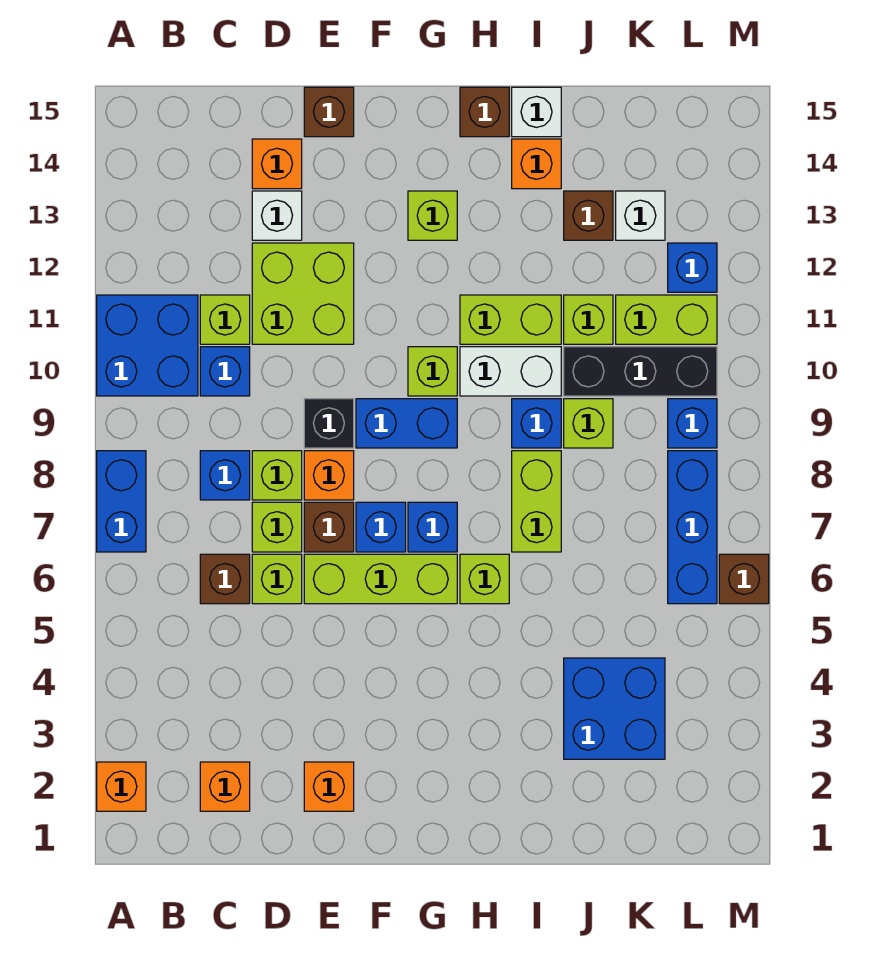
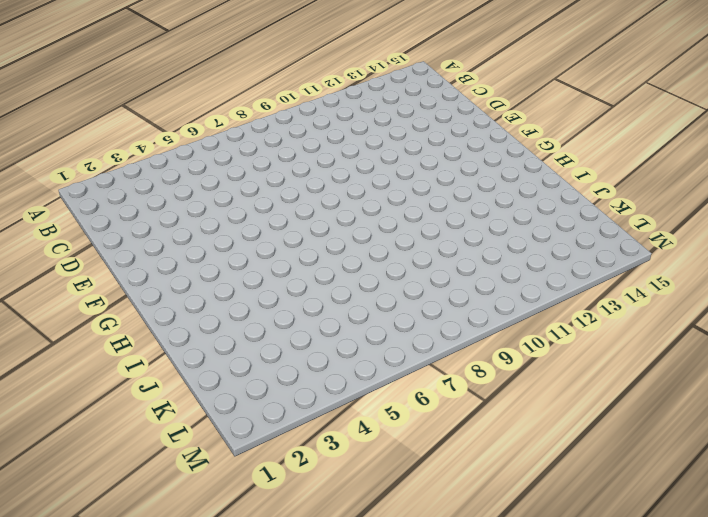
none -> orange 1x1 brick [97,762,146,811]
none -> blue 1x2 brick [97,451,146,552]
none -> blue 2x2 brick [97,295,198,396]
none -> orange 1x1 brick [200,762,250,811]

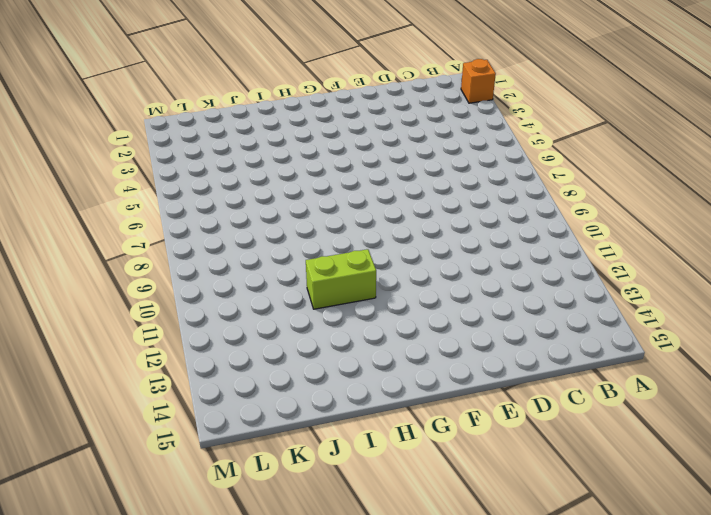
none -> blue 1x2 brick [97,451,146,552]
none -> blue 2x2 brick [97,295,198,396]
none -> orange 1x1 brick [200,762,250,811]
none -> brown 1x1 brick [200,554,250,604]

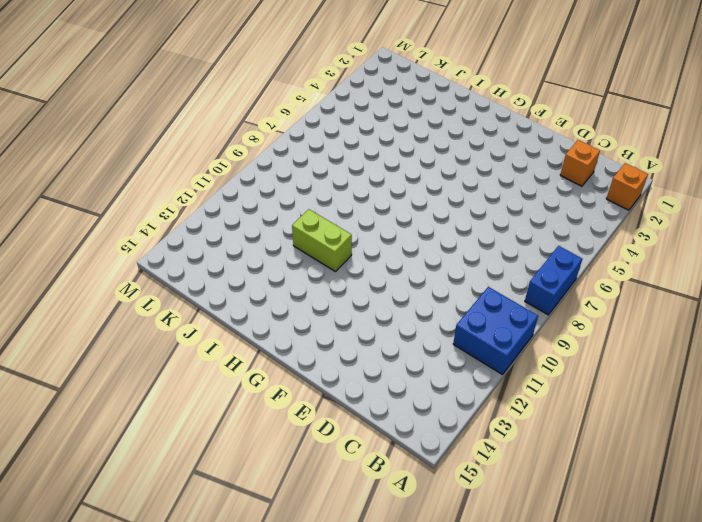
none -> brown 1x1 brick [200,554,250,604]
none -> blue 1x1 brick [200,451,250,500]
none -> blue 1x1 brick [200,347,250,396]
none -> lime 1x1 brick [200,295,250,344]

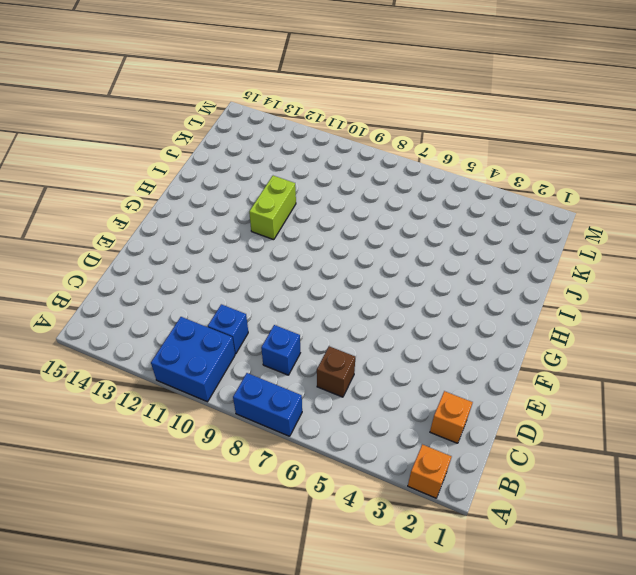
none -> lime 1x1 brick [200,295,250,344]
none -> lime 1x1 brick [252,554,302,604]
none -> lime 1x1 brick [252,502,302,552]
none -> lime 1x1 brick [252,451,302,500]

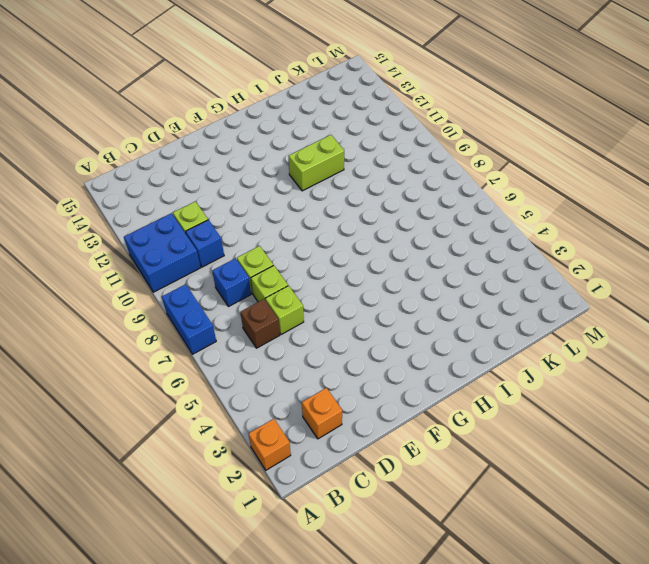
none -> lime 2x2 brick [252,243,354,344]
none -> white 1x1 brick [252,191,302,240]
none -> orange 1x1 brick [252,139,302,189]
none -> orange 1x1 brick [304,762,354,811]

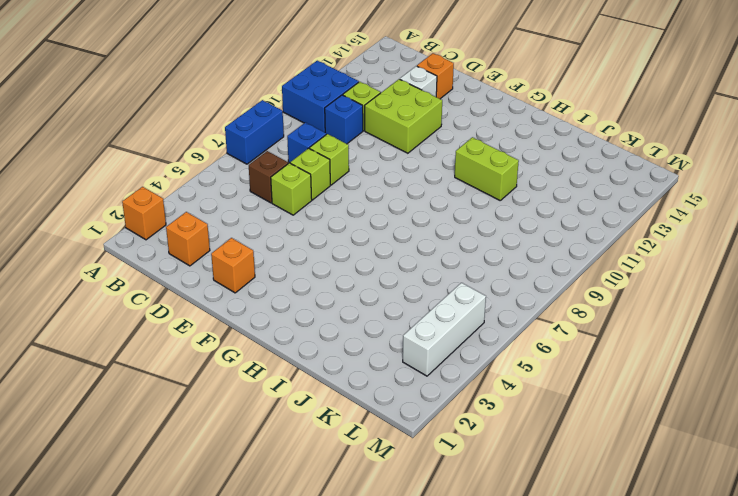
white 1x3 brick [403,283,486,376] -> none
none -> lime 1x3 brick [304,554,457,604]
none -> brown 1x1 brick [304,502,354,552]
none -> orange 1x1 brick [304,451,354,500]
none -> black 1x1 brick [304,399,354,448]

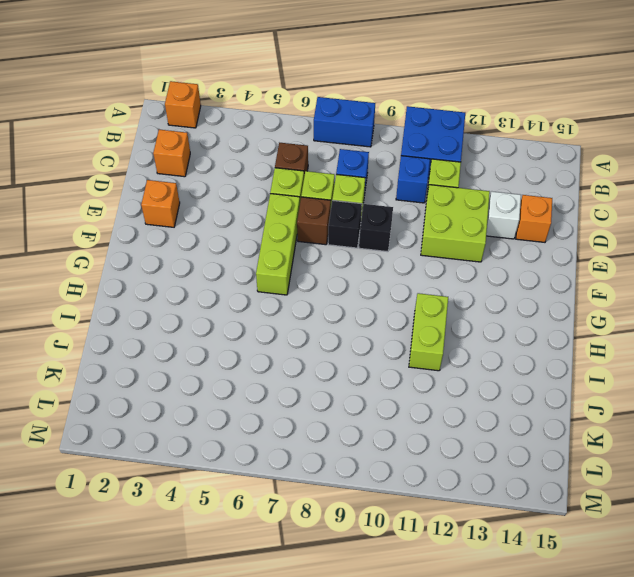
black 1x1 brick [328,200,362,248] -> orange 1x1 brick [304,451,354,500]
none -> brown 1x1 brick [304,87,354,137]
none -> blue 1x1 brick [356,502,406,552]
none -> blue 1x2 brick [356,399,457,448]
none -> blue 1x1 brick [408,502,457,552]

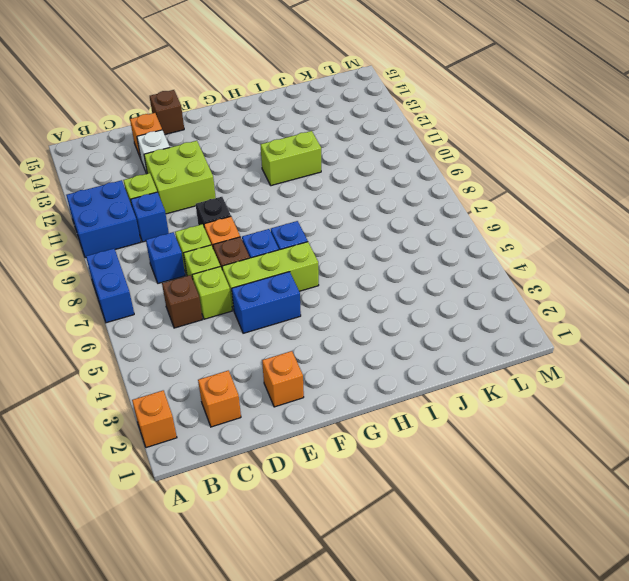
blue 1x2 brick [232,272,301,333] -> blue 1x2 brick moved to [356,399,457,448]
none -> lime 1x1 brick [408,347,457,396]
none -> lime 1x1 brick [408,191,457,240]
none -> lime 1x1 brick [460,554,509,604]
none -> white 1x2 brick [460,347,561,396]

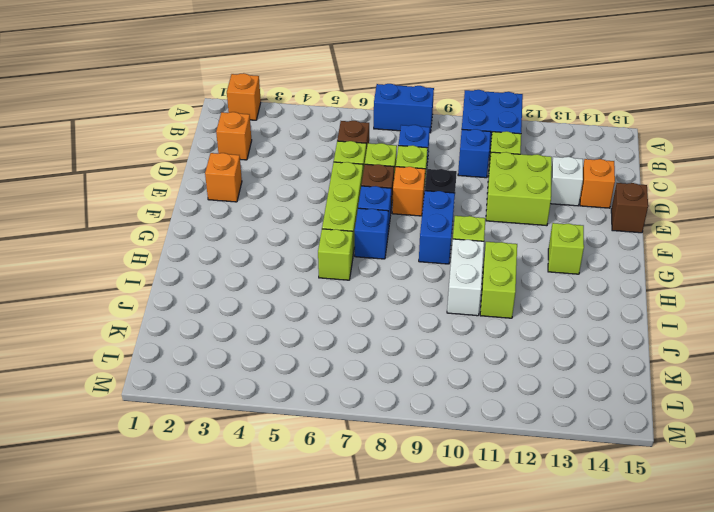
none -> brown 1x1 brick [460,87,509,137]
none -> lime 1x2 brick [512,451,561,552]
none -> blue 1x1 brick [512,399,561,448]
none -> orange 1x1 brick [512,139,561,189]

